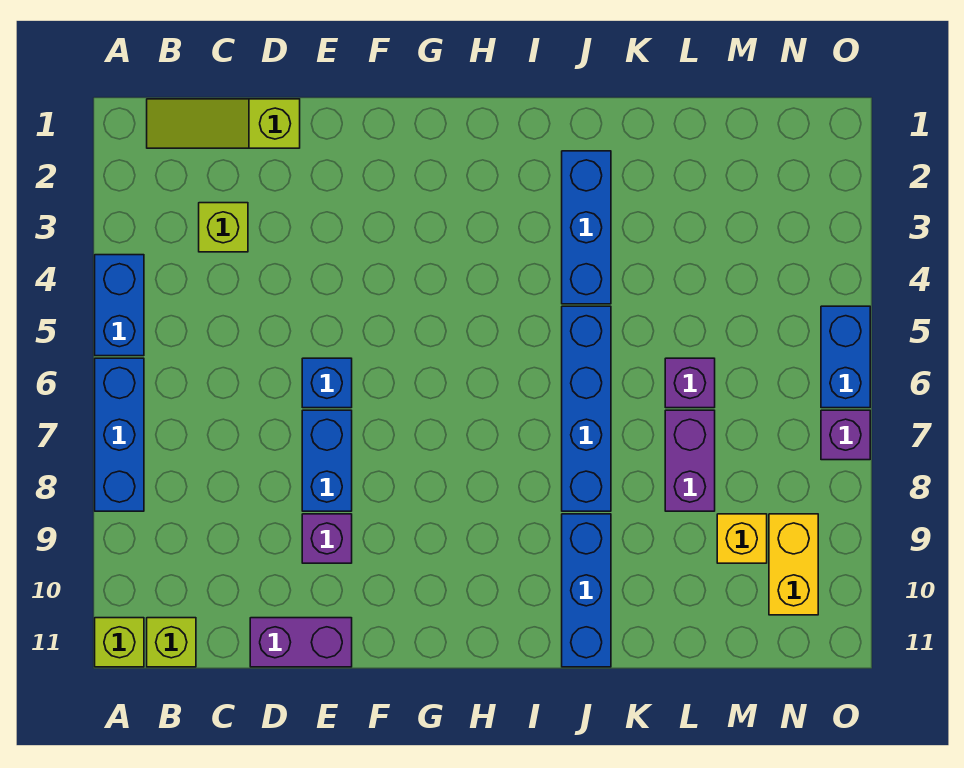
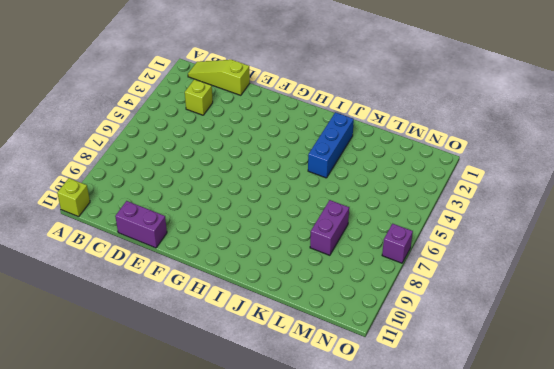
none -> blue 1x2 brick [95,255,144,356]
none -> blue 1x3 brick [95,358,144,511]
none -> lime 1x1 brick [147,618,196,667]

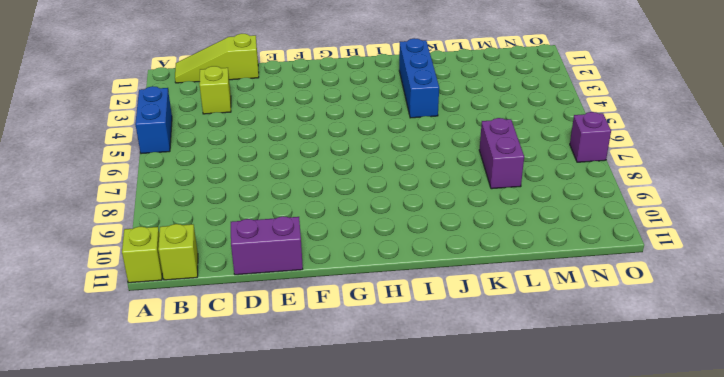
none -> blue 1x3 brick [95,358,144,511]
none -> blue 1x1 brick [302,358,352,408]
none -> blue 1x2 brick [302,410,352,511]

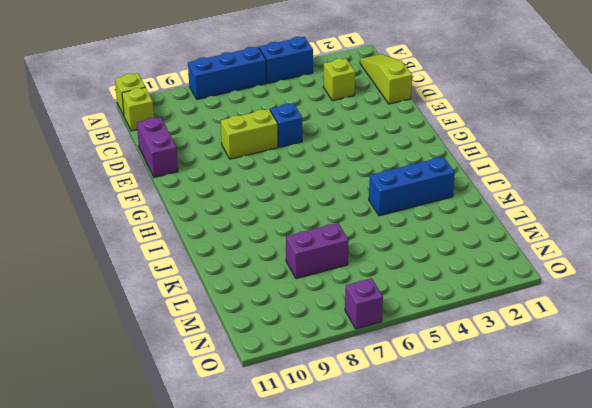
lime 1x2 brick [221,109,278,159] -> blue 1x2 brick [302,410,352,511]
none -> purple 1x1 brick [302,514,352,563]
none -> blue 1x4 brick [562,306,611,511]
none -> blue 1x3 brick [562,514,611,667]

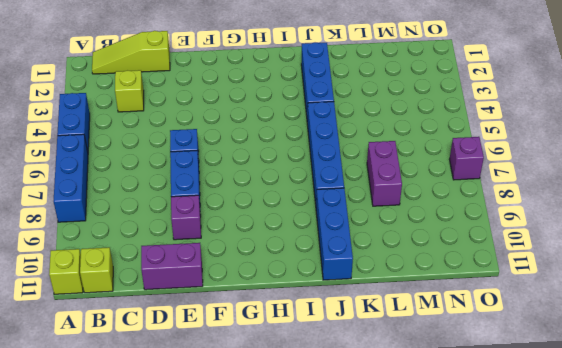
none -> purple 1x1 brick [665,358,715,408]
none -> yellow 1x1 brick [717,514,767,563]
none -> yellow 1x2 brick [769,514,818,615]

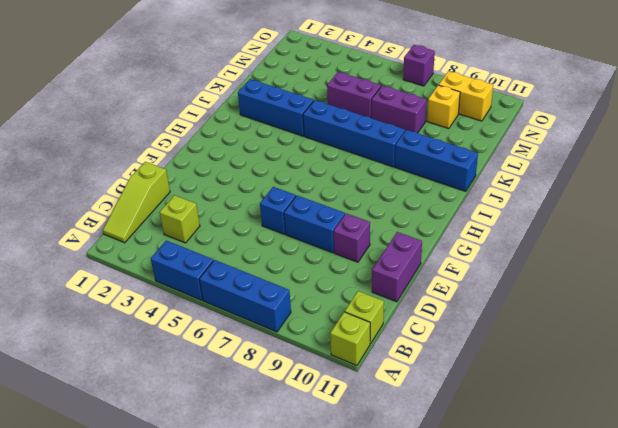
purple 1x2 brick [327,72,381,118] -> purple 1x1 brick [665,358,715,408]
none -> blue 1x2 brick [821,306,870,408]

